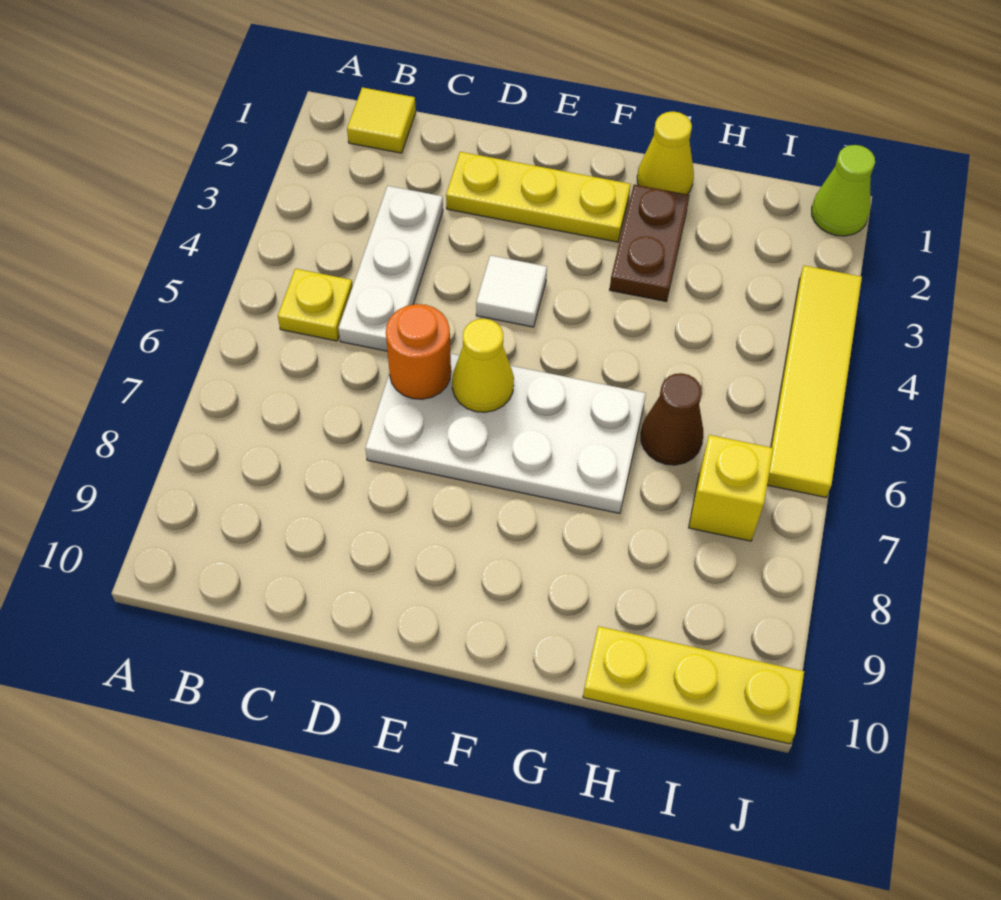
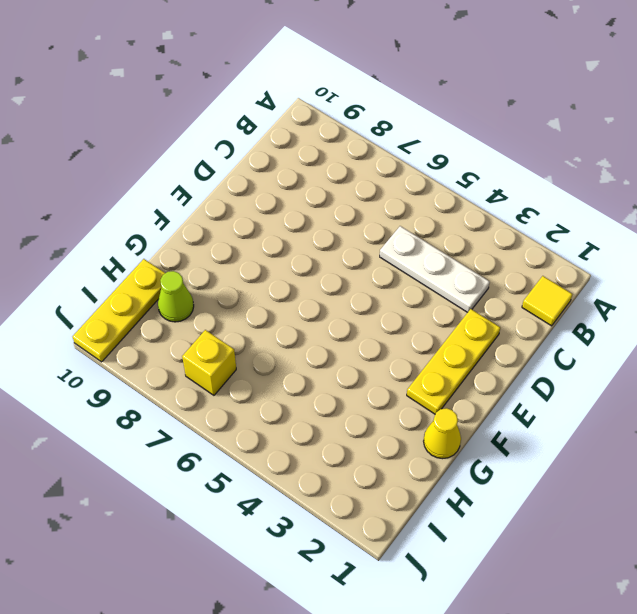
lime 1x1 cone [158,271,194,322] -> lime 1x1 cone moved to [812,145,875,236]
none -> yellow 1x1 plate [278,269,353,341]
none -> white 2x4 plate [365,353,646,513]
none -> white 1x1 tile [476,255,547,327]

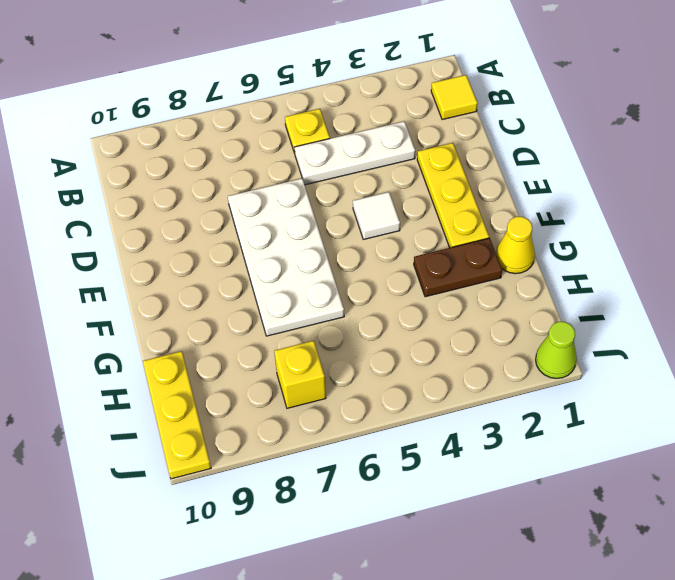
none -> brown 1x1 cone [641,373,703,465]
none -> yellow 1x4 tile [767,266,862,497]
none -> orange 1x1 round brick [386,304,451,399]

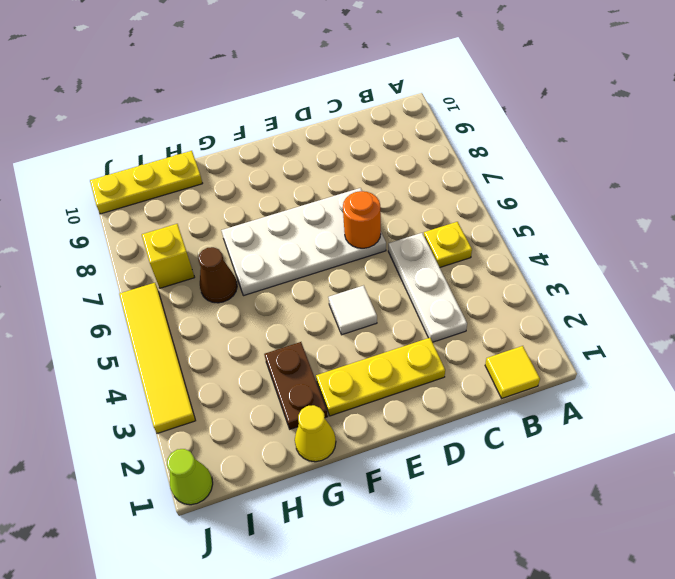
none -> yellow 1x1 cone [452,319,514,412]

